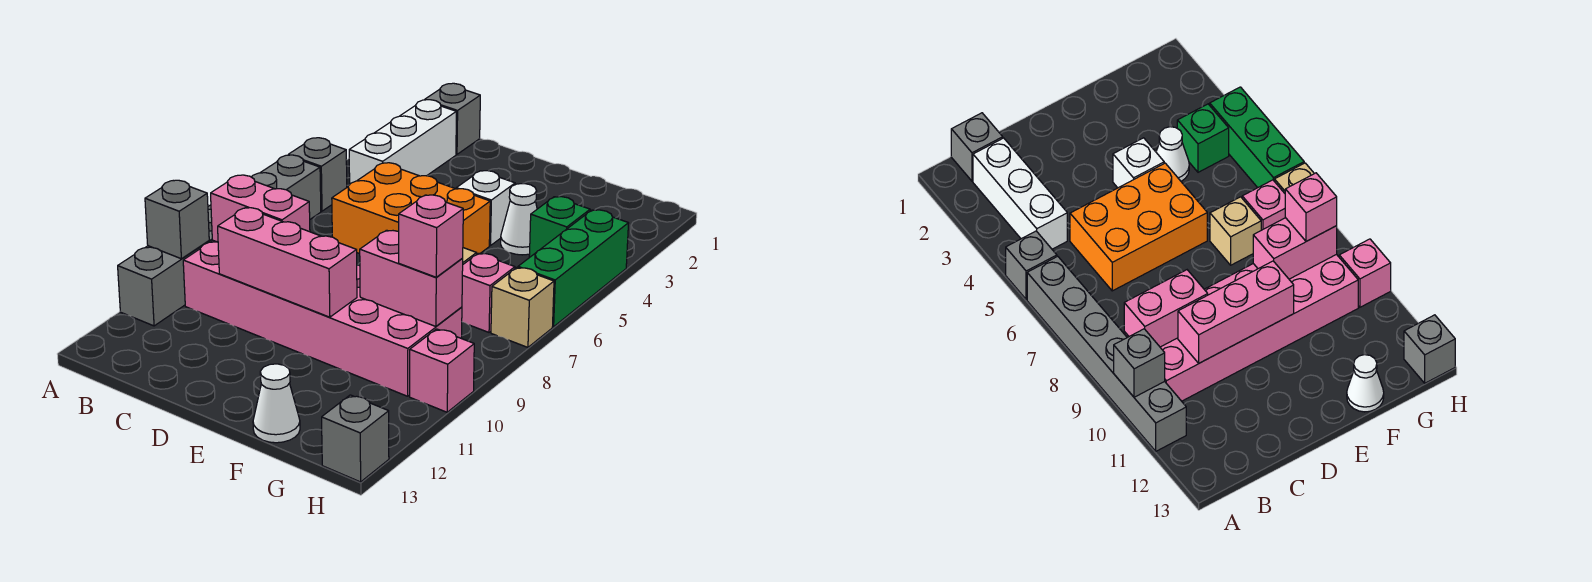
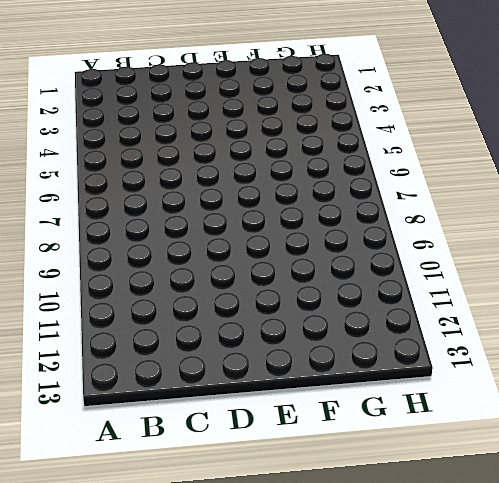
none -> grey 1x1 brick [289,138,347,211]
none -> grey 1x6 brick [118,155,321,326]
none -> grey 1x1 brick [425,83,480,154]

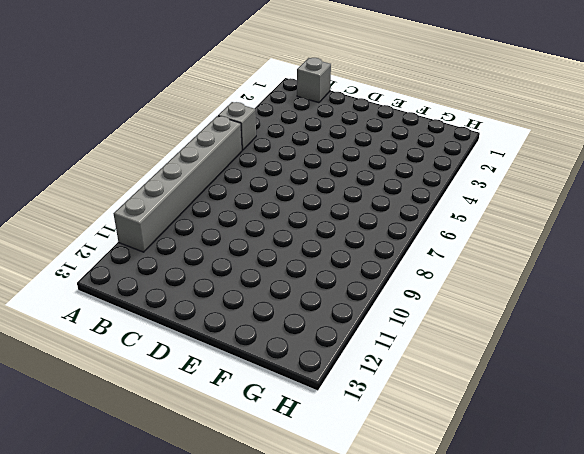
none -> white 1x3 brick [349,100,456,184]
none -> pink 2x6 brick [183,240,462,396]
none -> orange 2x3 brick [332,163,490,254]

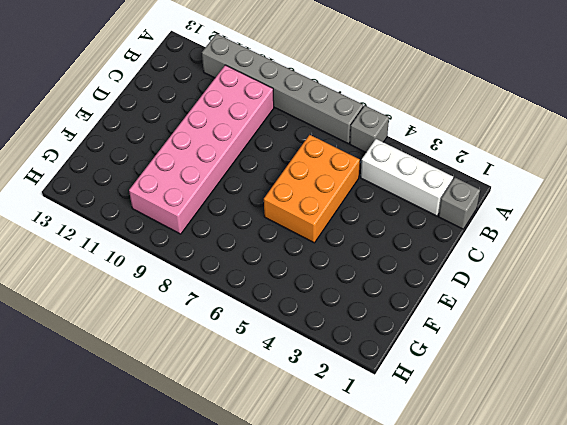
none -> white 1x1 brick [456,171,515,246]
none -> white 1x1 cone [501,183,537,255]
none -> tan 1x1 brick [1210,197,1261,265]

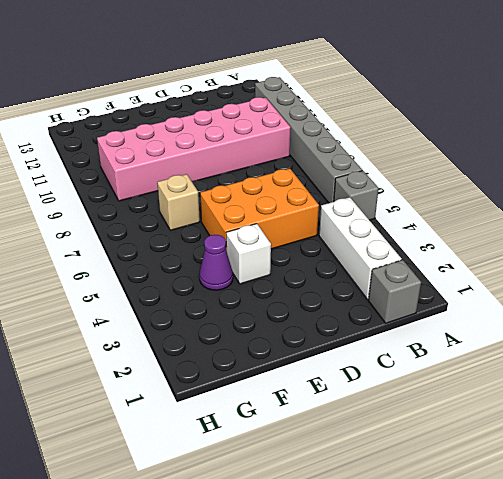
purple 1x1 cone [199,235,233,290] -> white 1x1 cone [501,183,537,255]
none -> white 1x1 cone [253,364,300,443]
none -> green 1x1 brick [529,197,590,258]
none -> pink 1x1 brick [462,253,515,332]

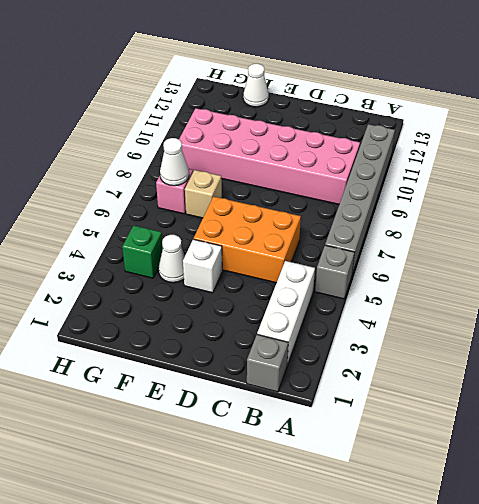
white 1x1 cone [160,138,189,186] -> none
none -> green 1x3 brick [518,210,629,327]
none -> tan 1x1 brick [491,268,554,347]
none -> pink 1x1 brick [410,329,474,412]

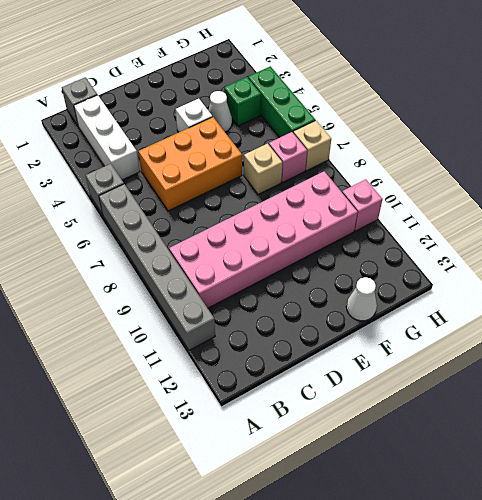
none -> grey 1x1 brick [322,395,389,482]
none -> grey 1x1 brick [145,180,209,259]
none -> pink 1x2 brick [211,175,310,242]

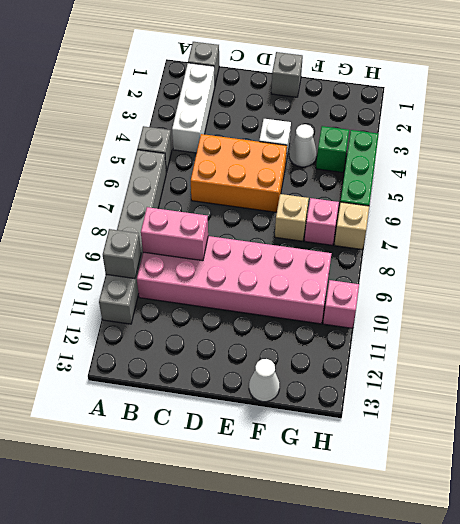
grey 1x1 brick [271,52,303,97] -> grey 1x1 brick moved to [322,395,389,482]
none -> pink 1x3 brick [218,208,357,317]
none -> pink 1x2 brick [360,230,463,327]
none -> pink 1x1 brick [399,195,463,277]

